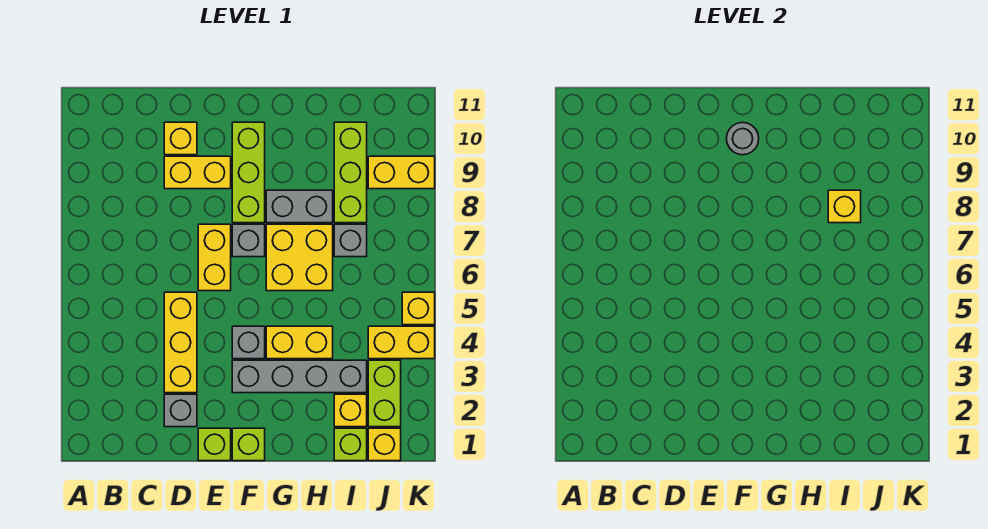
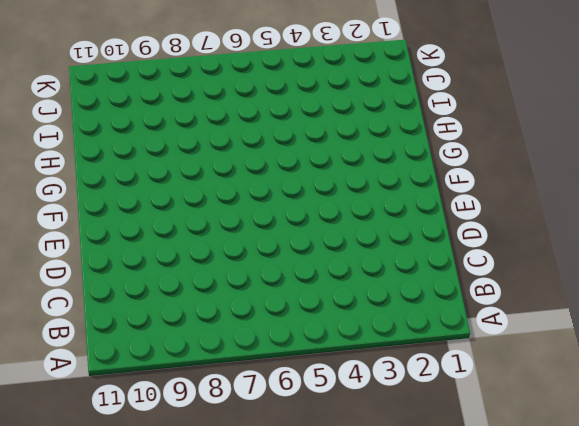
none -> grey 1x1 brick [164,394,197,427]
none -> yellow 1x3 brick [164,292,197,393]
none -> yellow 1x2 brick [164,156,231,189]

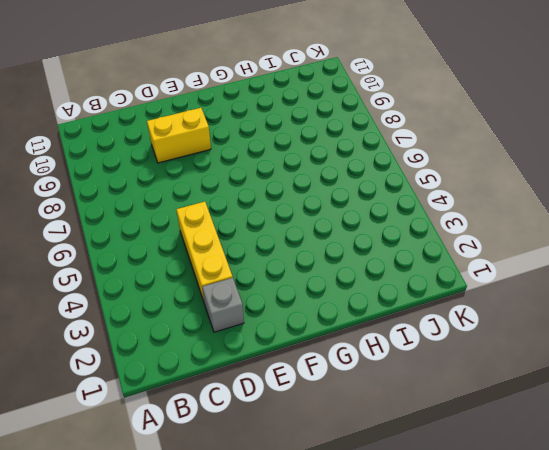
none -> yellow 1x1 brick [164,122,197,155]
none -> lime 1x1 brick [198,428,231,461]
none -> yellow 1x2 brick [198,224,231,291]

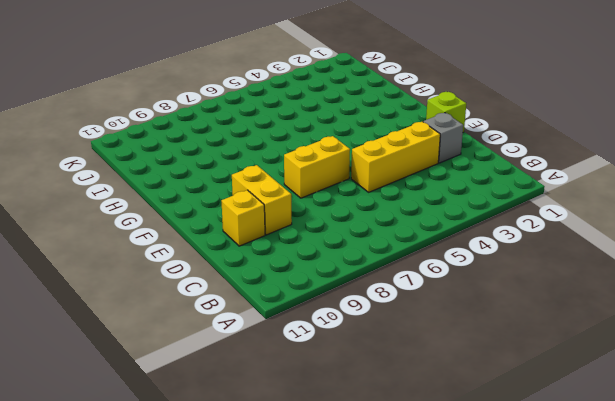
none -> lime 1x1 brick [232,428,265,461]
none -> grey 1x4 brick [232,360,367,393]
none -> grey 1x1 brick [232,326,265,359]

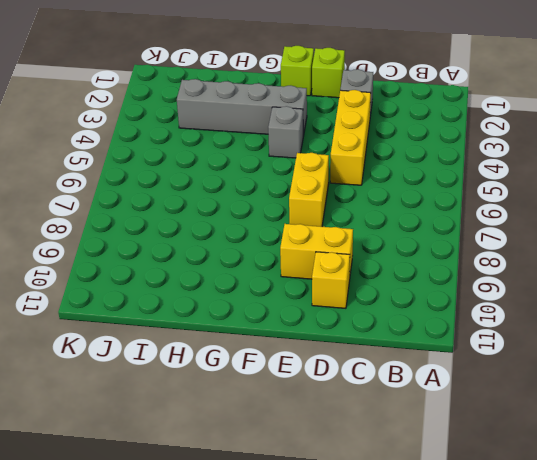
none -> grey 1x1 brick [232,224,265,257]
none -> lime 1x3 brick [232,122,265,223]
none -> yellow 1x2 brick [266,326,333,359]

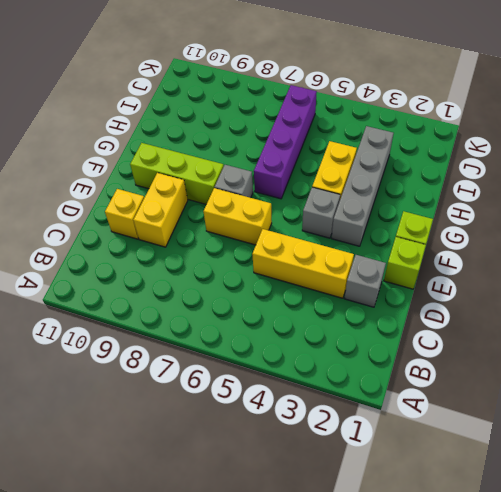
purple 1x4 brick [254,85,317,199] -> yellow 2x2 brick [266,224,333,291]
none -> grey 1x2 brick [266,190,333,223]
none -> lime 1x1 brick [334,428,367,461]
none -> yellow 1x1 brick [334,394,367,427]

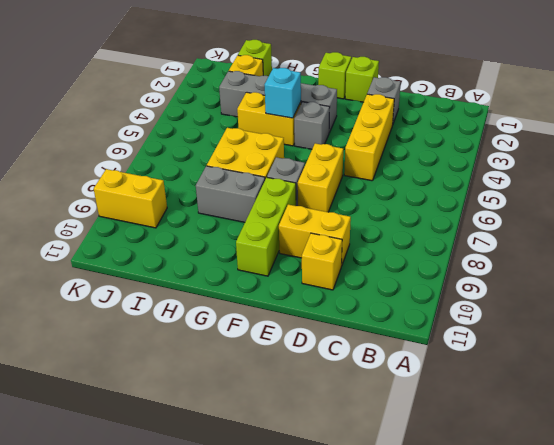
cyan 1x1 brick [264,68,301,118] -> none
none -> grey 1x1 brick [334,224,367,257]
none -> lime 1x3 brick [334,122,367,223]
none -> yellow 1x1 brick [368,428,401,461]

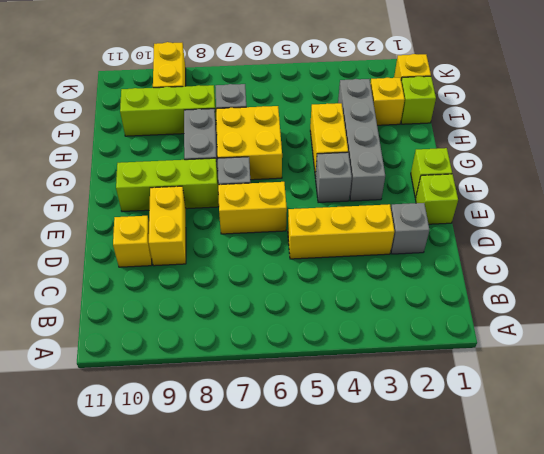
none -> lime 1x2 brick [368,360,401,427]
none -> yellow 1x2 brick [368,326,435,359]
none -> yellow 1x1 brick [402,292,435,325]

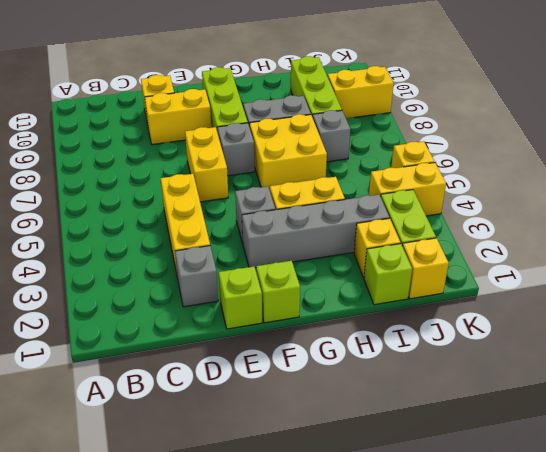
none -> grey 1x1 round brick [726,122,759,155]
none -> yellow 1x1 brick [828,190,861,223]

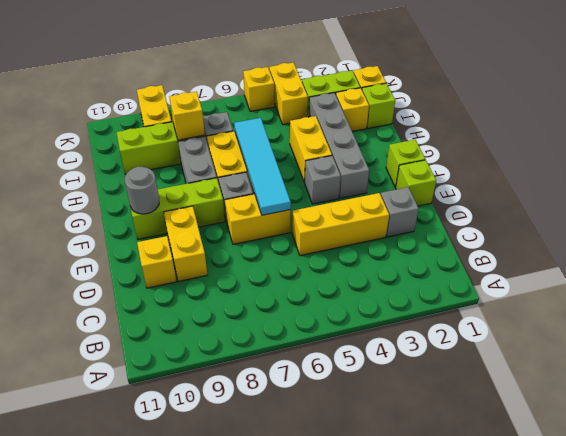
cyan 1x4 tile [234,118,291,215] -> none

